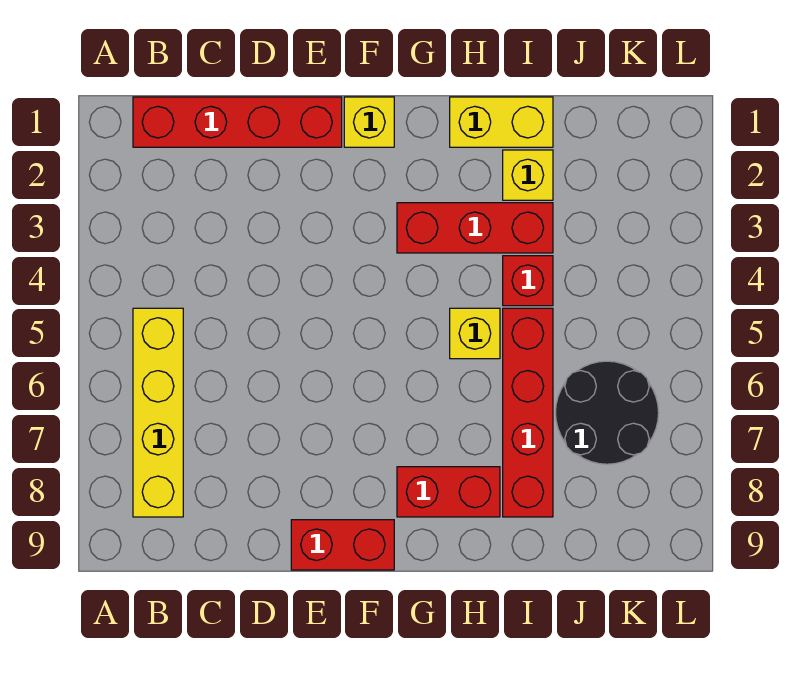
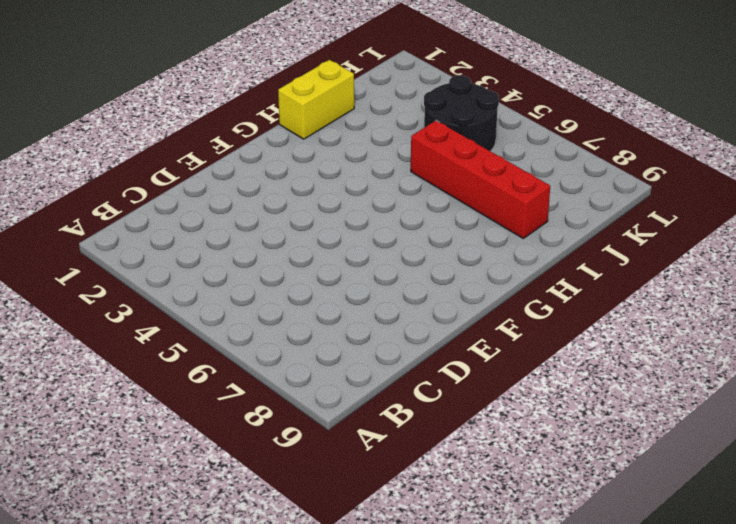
black 2x2 round brick [424,75,499,151] -> black 2x2 round brick moved to [555,361,659,464]
none -> red 1x4 brick [133,97,342,147]
none -> yellow 1x4 brick [133,308,183,517]
none -> red 1x2 brick [291,520,394,570]

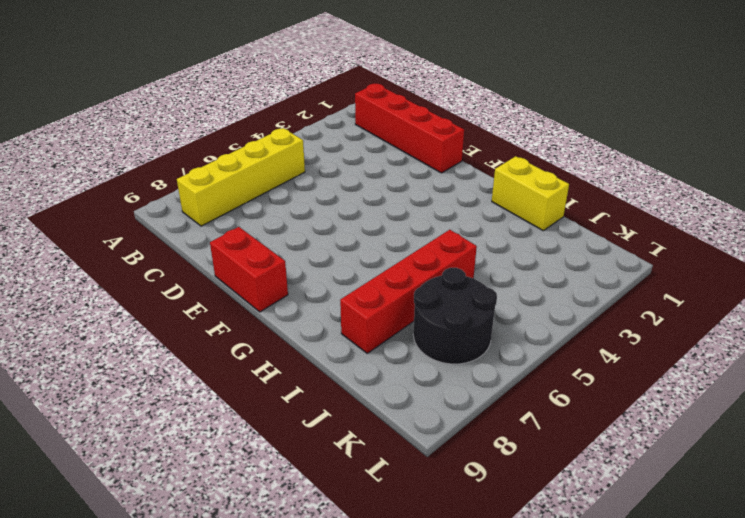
none -> yellow 1x1 brick [344,97,394,147]
none -> red 1x3 brick [397,203,553,253]
none -> red 1x2 brick [397,467,500,517]

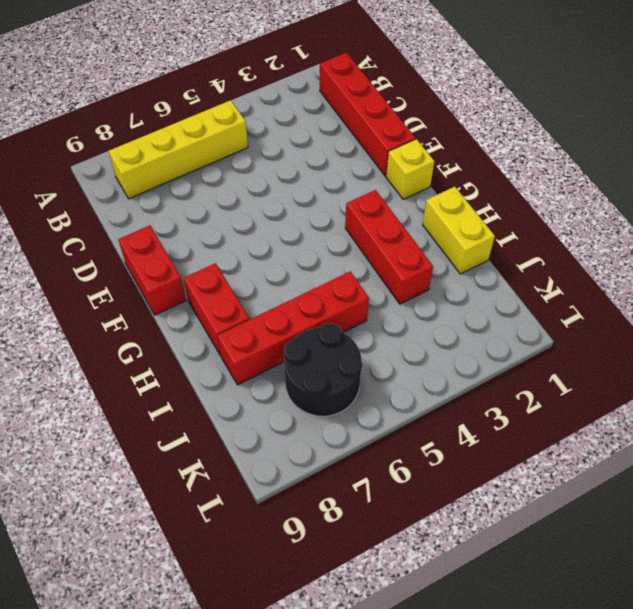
none -> yellow 1x1 brick [450,308,500,359]
none -> yellow 1x1 brick [503,150,553,200]
none -> red 1x1 brick [503,256,553,306]

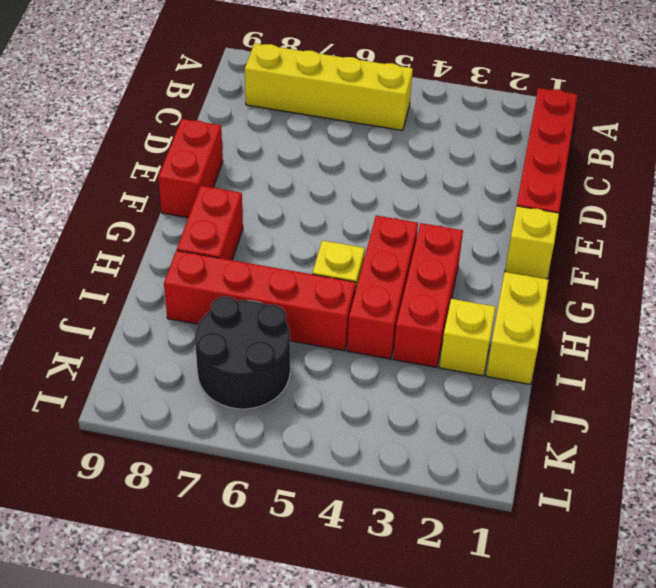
red 1x3 brick [347,216,418,359] -> red 1x1 brick [503,256,553,306]

